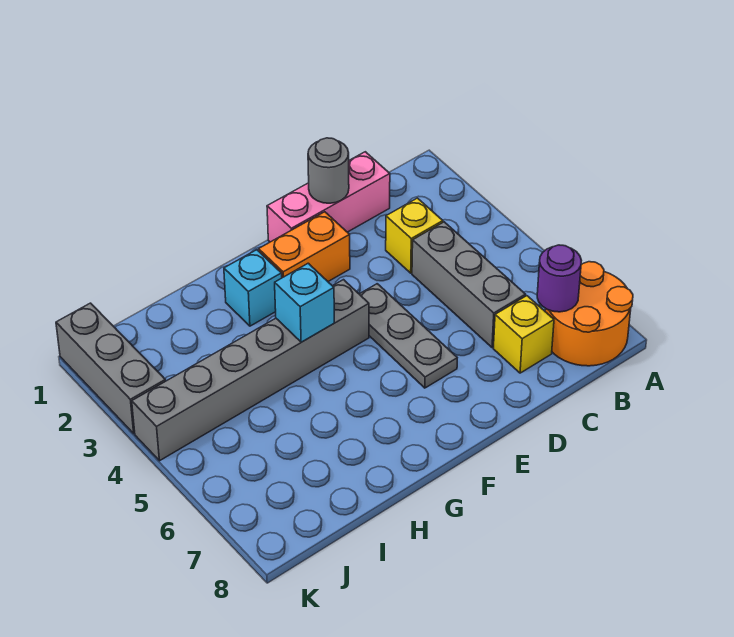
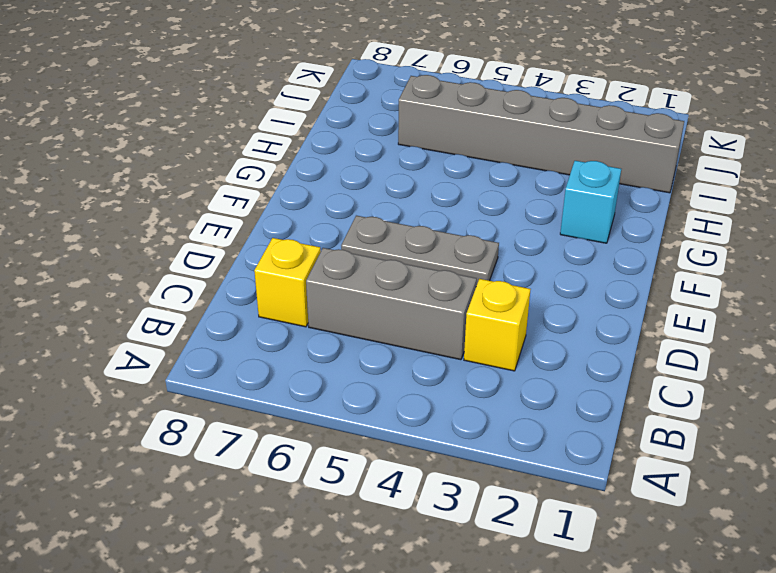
grey 1x6 brick [398,75,684,193] -> grey 1x6 brick turned to [132,280,369,461]
none -> orange 2x2 round brick [545,262,633,366]
none -> pink 1x3 brick [267,152,390,242]
none -> orange 1x2 brick [259,212,350,281]

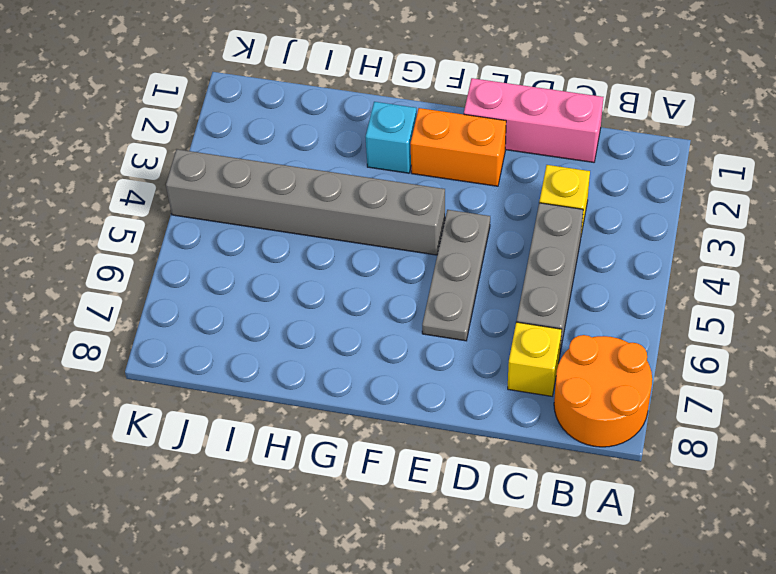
none -> grey 1x3 brick [56,303,166,434]
none -> purple 1x1 round brick [537,245,582,312]
none -> grey 1x1 round brick [308,138,349,203]

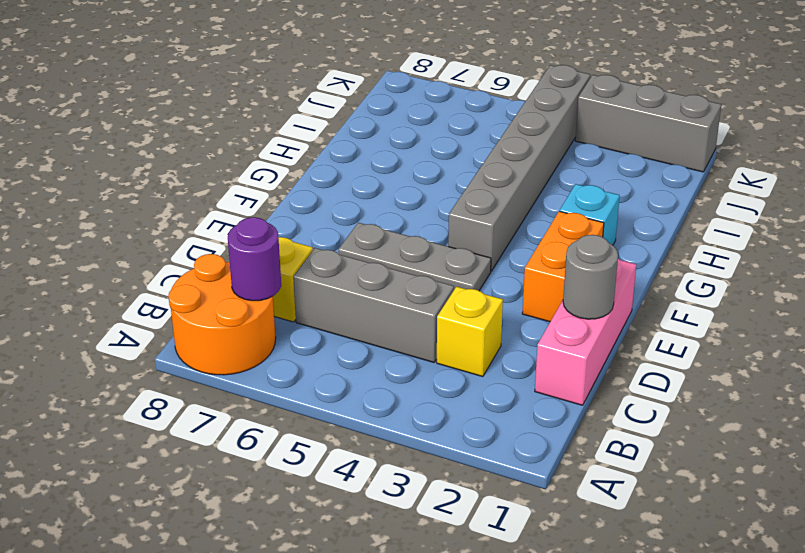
none -> cyan 1x1 brick [275,263,334,342]

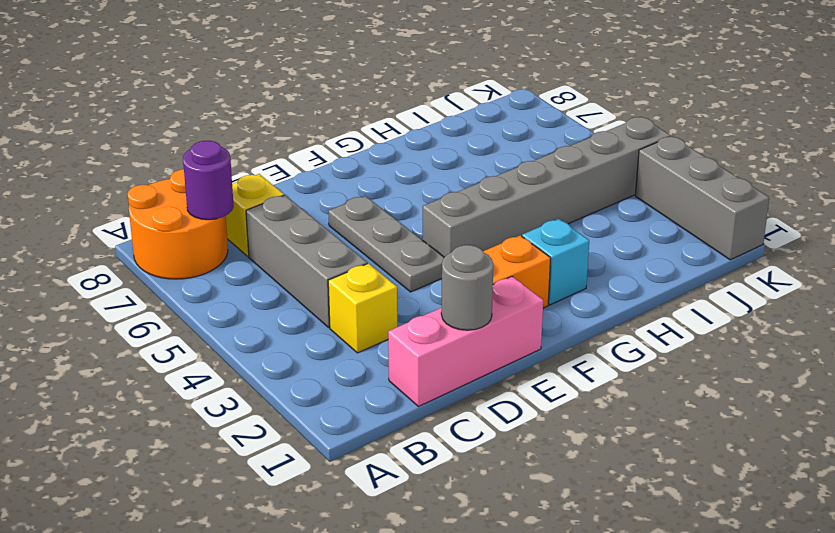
none -> cyan 1x1 brick [275,263,334,342]

